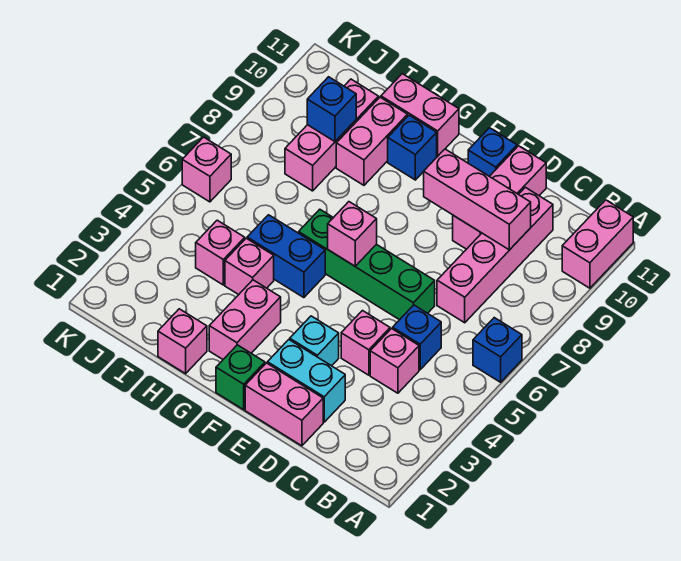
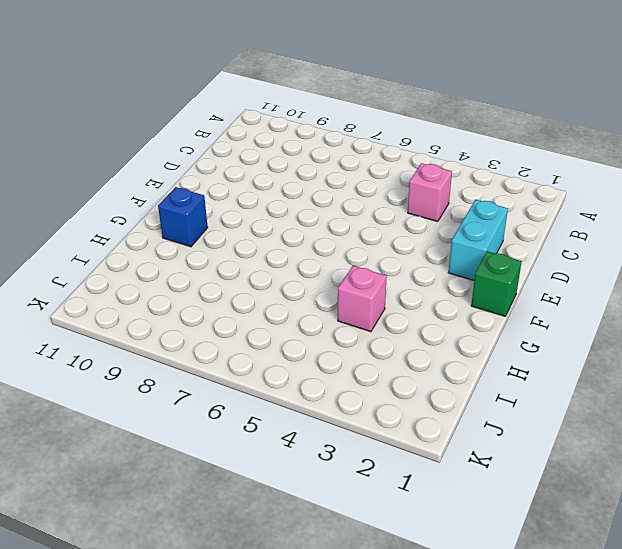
none -> blue 1x1 brick [473,318,522,382]
none -> pink 1x2 brick [562,200,633,288]
none -> blue 1x1 brick [393,305,441,370]

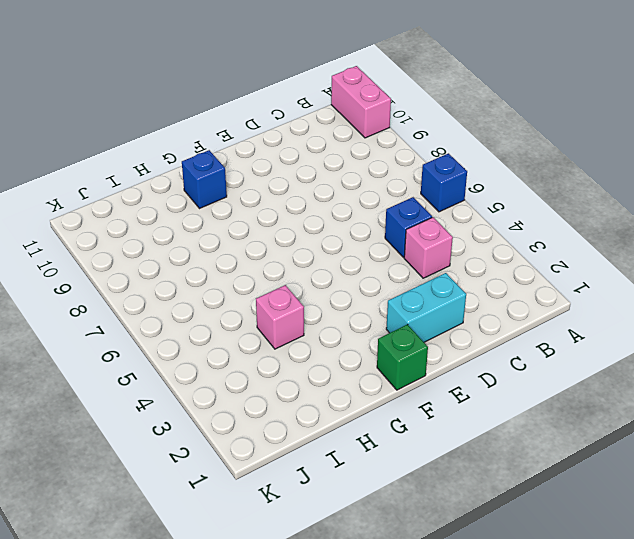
none -> pink 1x4 brick [437,187,553,323]
none -> pink 1x2 brick [245,363,323,446]
none -> pink 1x1 brick [341,311,390,375]

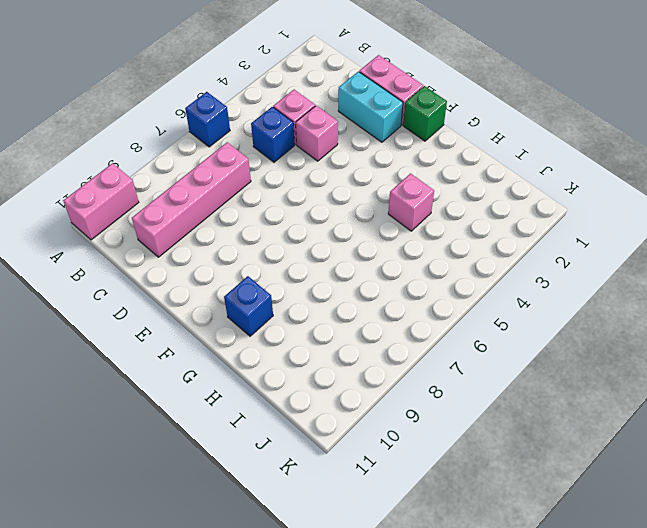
none -> green 1x4 brick [299,209,435,320]
none -> pink 1x3 brick [453,146,546,249]
none -> cyan 1x1 brick [290,316,339,366]

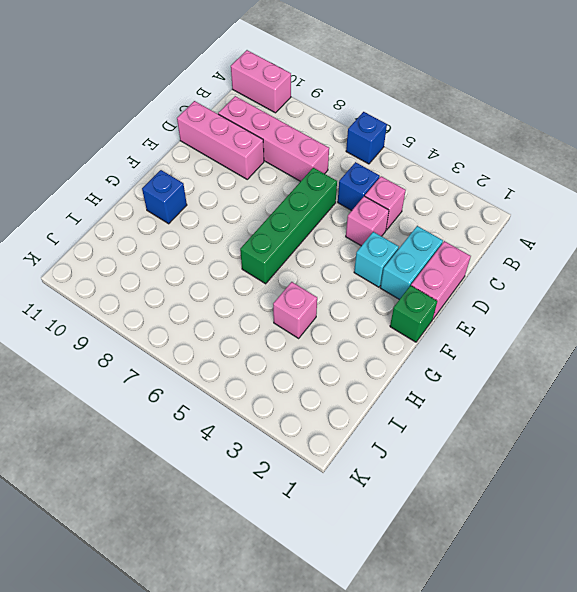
none -> blue 1x1 brick [468,128,517,176]
none -> pink 1x2 brick [209,280,281,359]
none -> blue 1x2 brick [247,215,325,298]

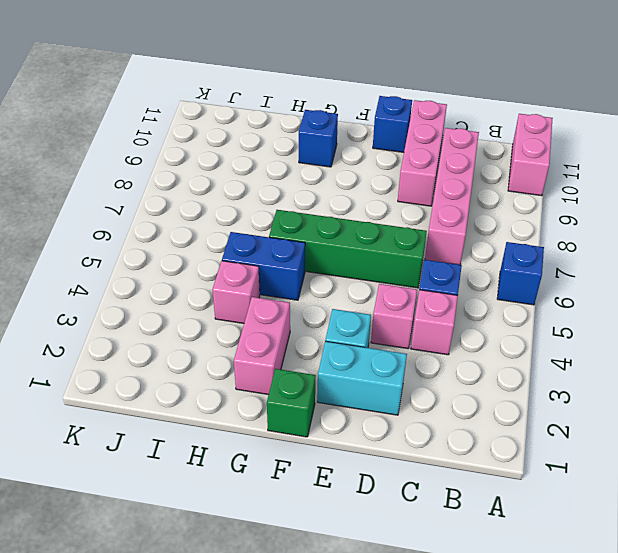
none -> pink 1x2 brick [245,363,323,446]
none -> pink 1x2 brick [381,74,459,157]
none -> pink 1x1 brick [158,309,207,374]

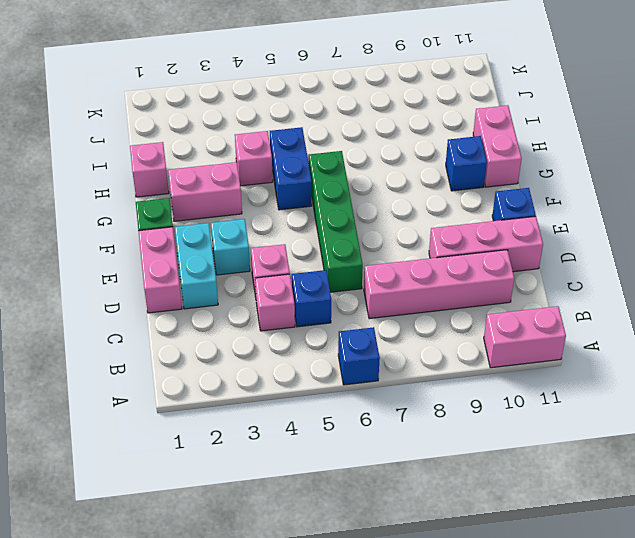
none -> pink 1x2 brick [336,97,408,185]
none -> pink 1x1 brick [196,220,245,285]
none -> pink 1x3 brick [285,79,379,191]

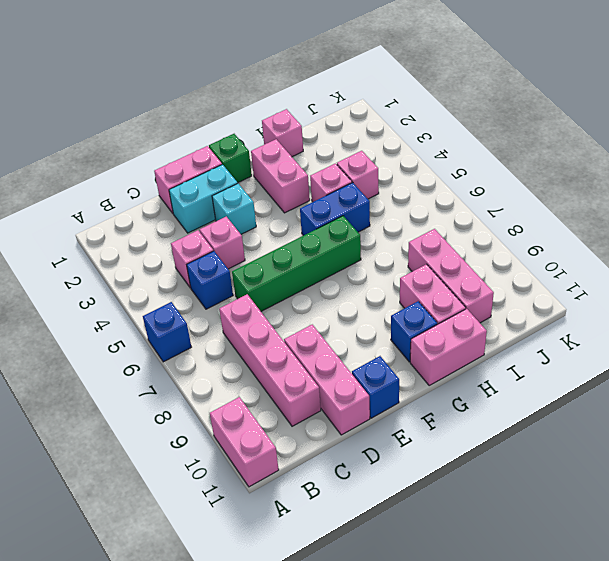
none -> pink 1x1 brick [182,137,231,202]
none -> pink 1x3 brick [424,149,531,250]
none -> pink 1x1 brick [328,202,377,266]

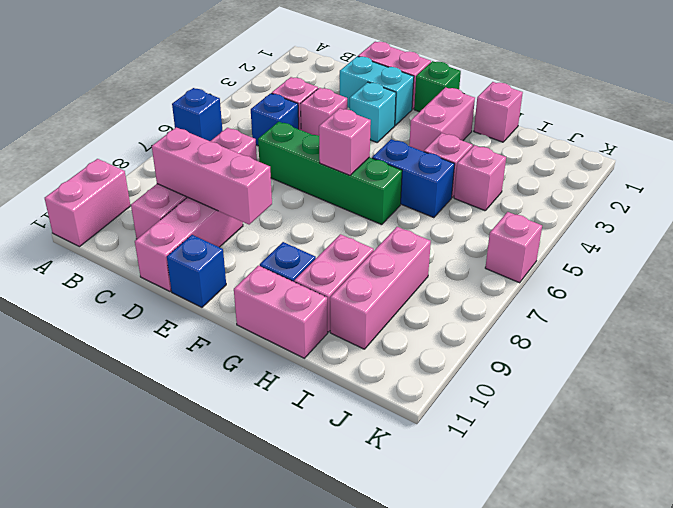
none -> blue 1x1 brick [307,77,356,141]

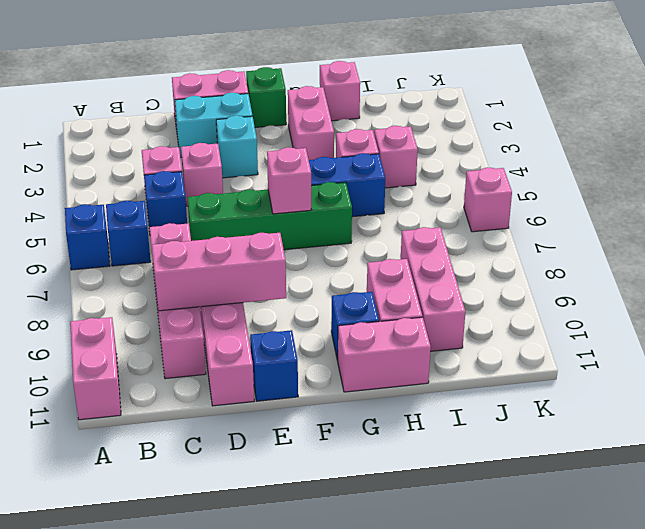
blue 1x1 brick [106,201,151,266] -> blue 1x1 brick moved to [307,77,356,141]

